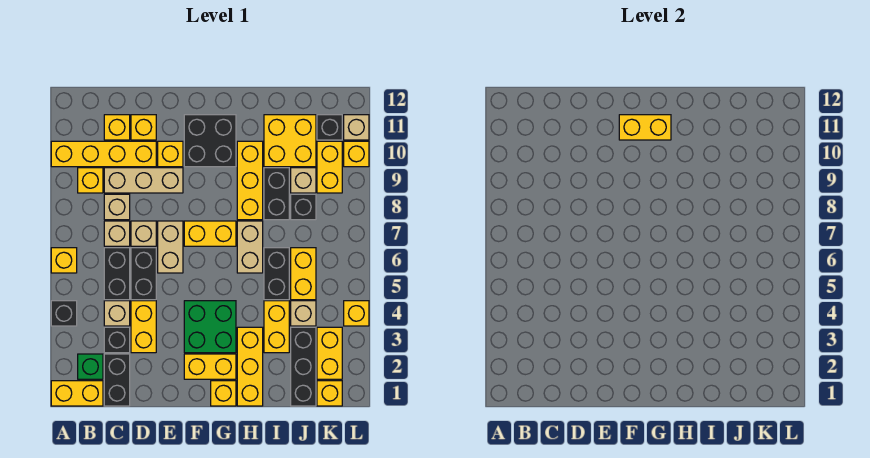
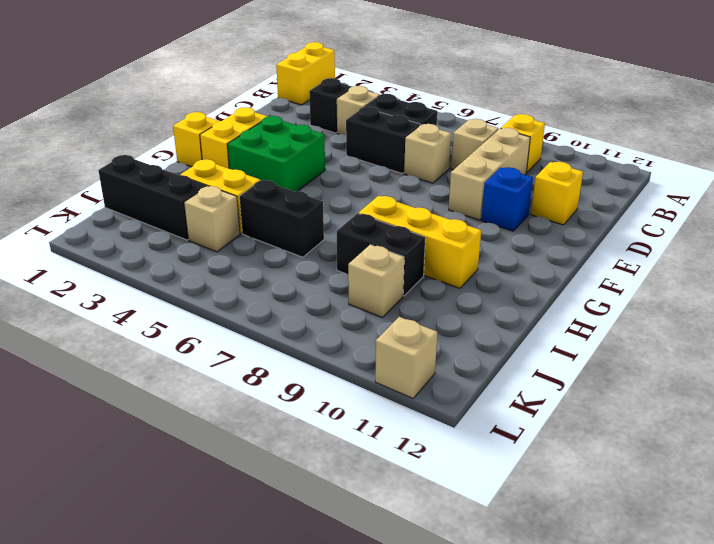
blue 1x1 brick [481,167,533,231] -> yellow 1x1 brick [158,141,183,167]
none -> black 1x1 brick [51,301,77,326]
none -> yellow 1x1 brick [51,248,77,273]
none -> yellow 1x4 brick [51,141,156,167]
none -> green 1x1 brick [78,354,103,379]

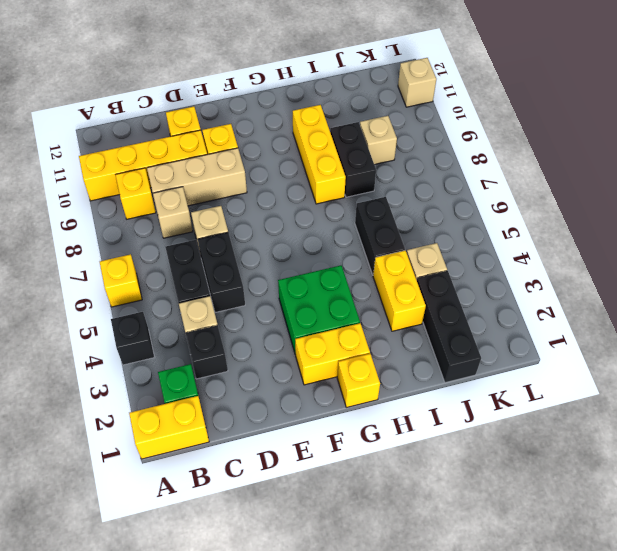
none -> black 1x2 brick [104,354,130,406]
none -> tan 1x1 brick [104,221,130,246]
none -> yellow 1x1 brick [104,115,130,140]
none -> yellow 1x2 brick [131,301,156,353]

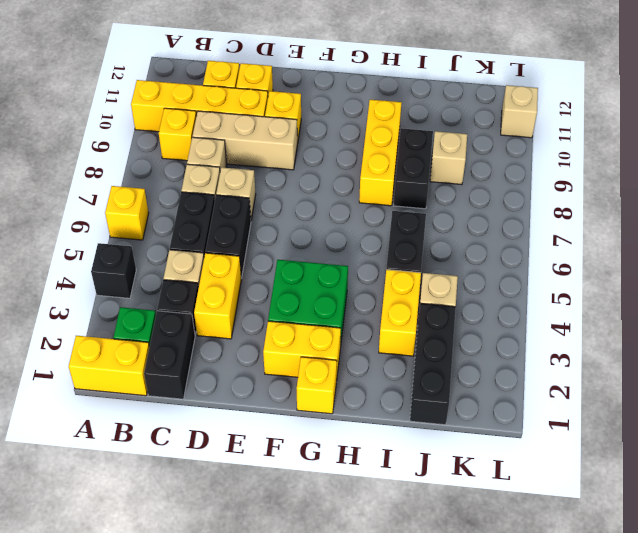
none -> tan 1x2 brick [158,221,183,273]
none -> yellow 1x2 brick [184,221,236,246]
none -> black 2x2 brick [184,115,236,167]
none -> yellow 1x3 brick [237,327,263,406]

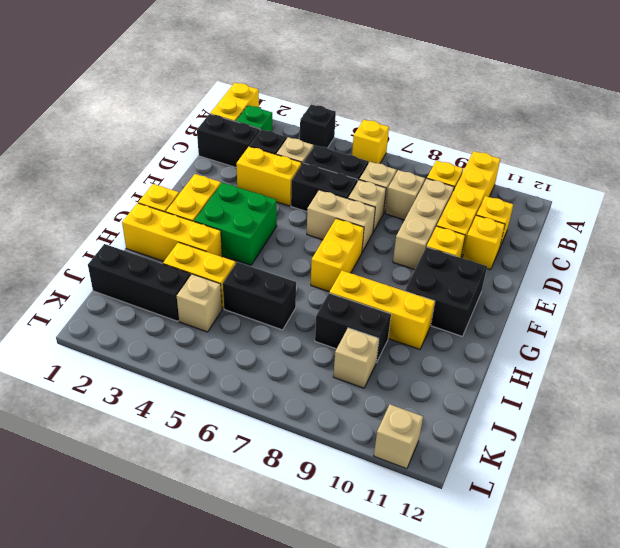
none -> tan 1x2 brick [237,221,263,273]
none -> yellow 2x2 brick [264,115,316,167]
none -> yellow 1x2 brick [291,248,316,300]
none -> black 1x1 brick [291,194,316,220]

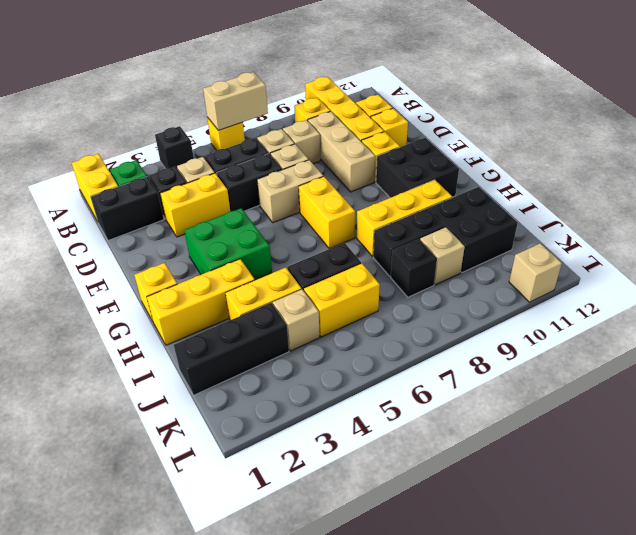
tan 1x2 brick [203,72,268,130] -> tan 1x2 brick moved to [237,221,263,273]
black 2x2 brick [428,187,518,272] -> yellow 2x2 brick [264,115,316,167]
none -> yellow 1x2 brick [184,354,236,379]
none -> yellow 1x1 brick [317,381,342,406]
none -> yellow 1x2 brick [317,327,342,379]
none -> yellow 1x2 brick [317,141,342,193]

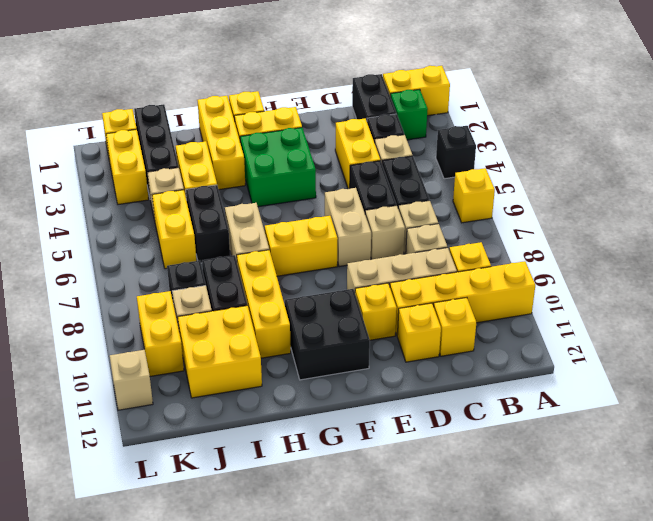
none -> black 1x1 brick [317,115,342,140]
none -> yellow 1x1 brick [344,301,369,326]
none -> yellow 1x1 brick [344,141,369,167]
none -> yellow 1x2 brick [619,115,671,140]

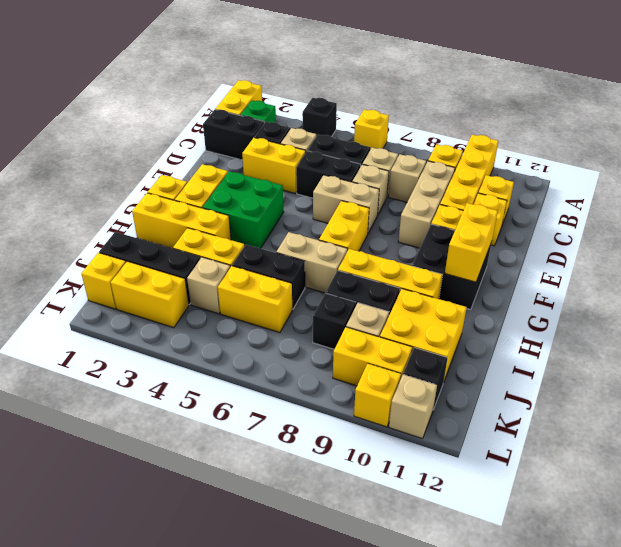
none -> yellow 1x1 brick [344,301,369,326]

